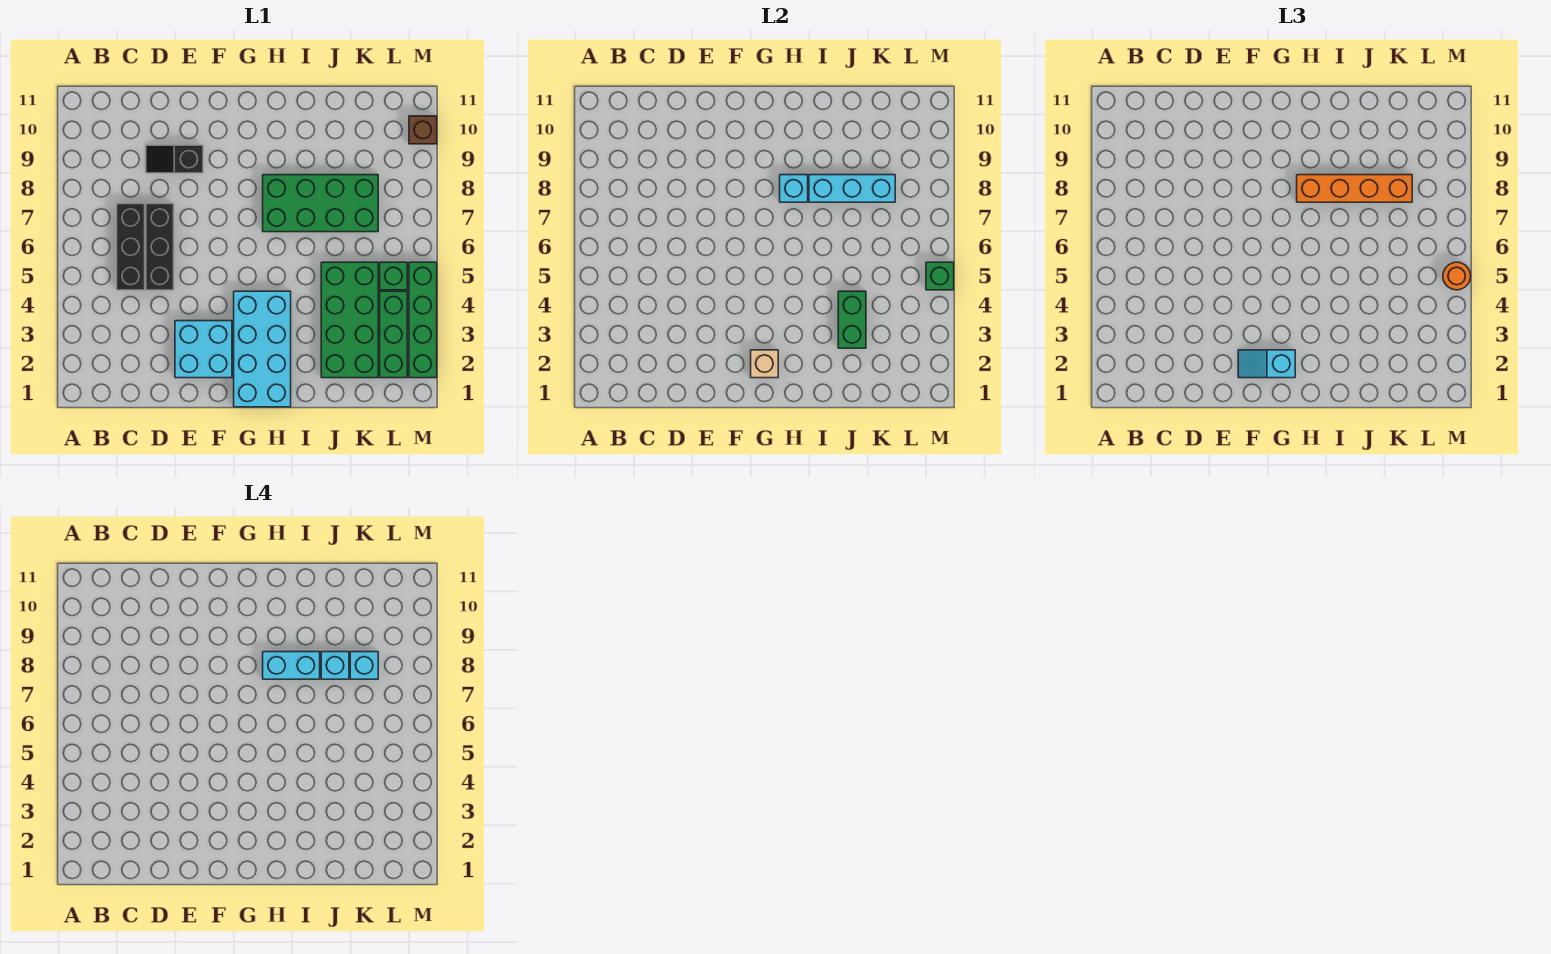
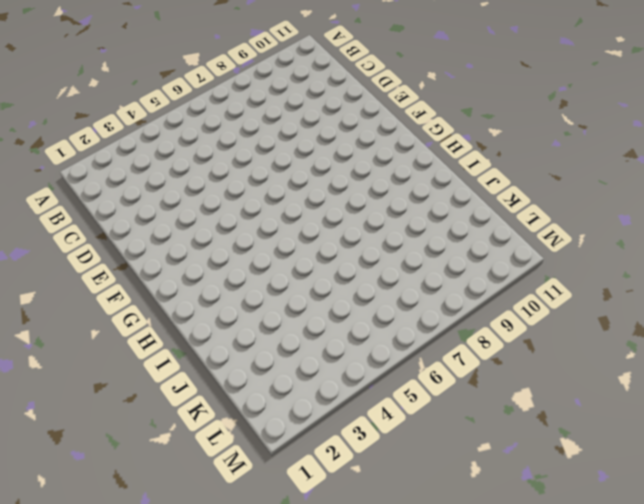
none -> black 1x3 brick [117,204,145,290]
none -> black 1x3 brick [146,204,174,290]
none -> black 1x2 slope [146,145,203,173]

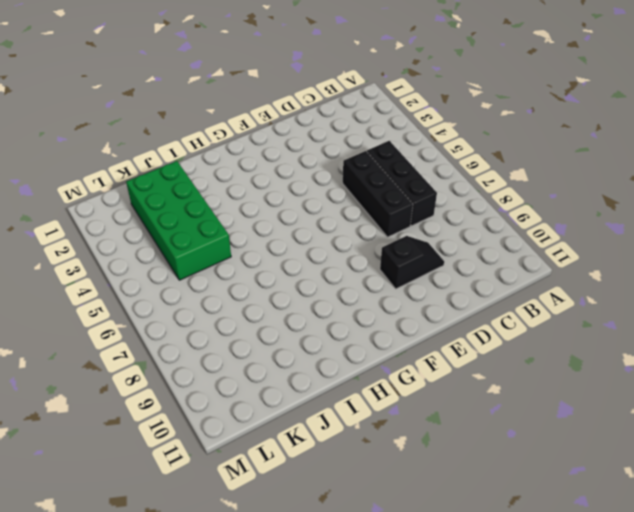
none -> cyan 2x2 brick [175,321,232,378]
none -> cyan 2x4 brick [234,291,291,407]
none -> green 2x4 brick [263,175,378,232]

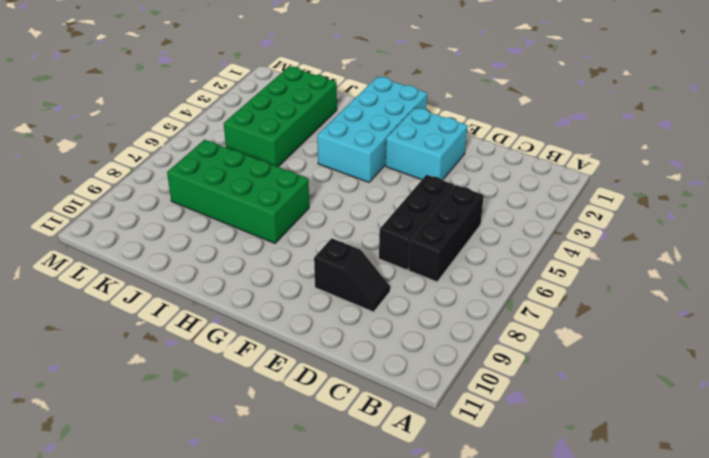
none -> green 1x3 brick [380,291,407,378]
none -> green 1x1 brick [380,262,407,290]
none -> green 1x4 brick [409,262,437,378]

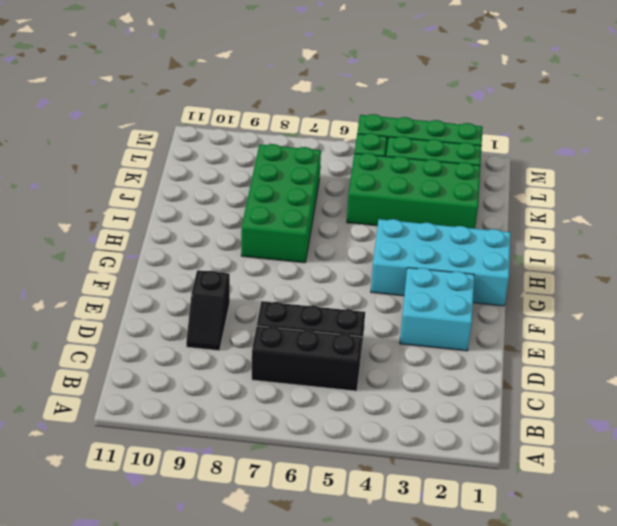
none -> brown 1x1 brick [409,116,437,144]
none -> tan 1x1 brick [751,350,778,378]
none -> cyan 1x1 brick [780,175,808,202]

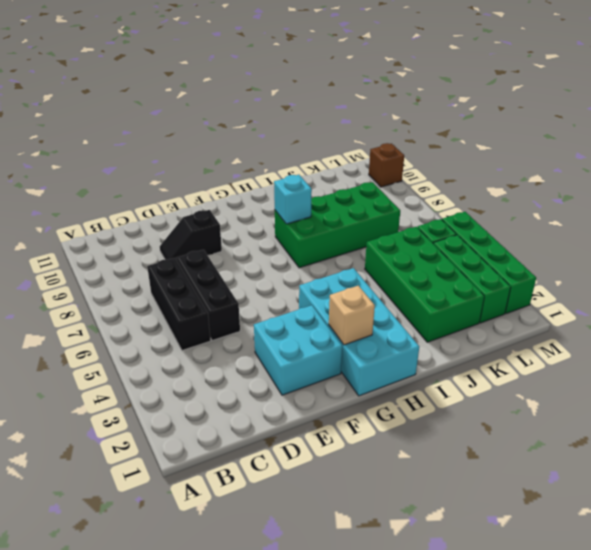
none -> cyan 1x3 brick [809,175,895,202]
none -> green 1x2 brick [838,291,866,348]
none -> green 1x1 brick [926,262,954,290]

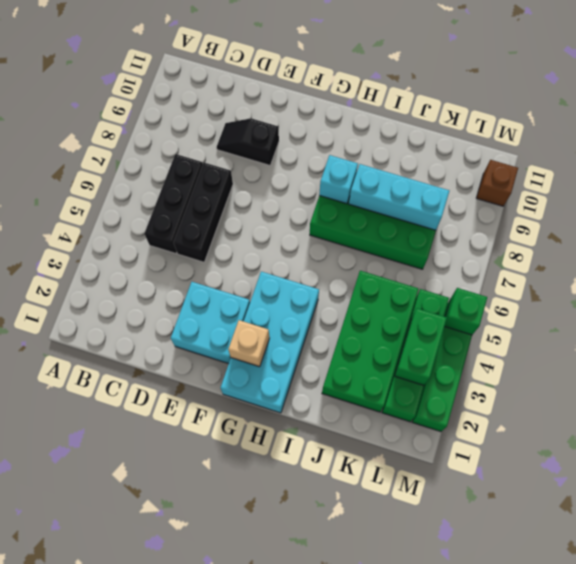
green 1x2 brick [395,309,447,385] -> green 1x2 brick moved to [838,291,866,348]
none -> cyan 1x2 slope [1238,350,1295,378]
none -> orange 1x4 brick [1297,175,1412,202]
none -> orange 1x1 round brick [1443,262,1471,290]

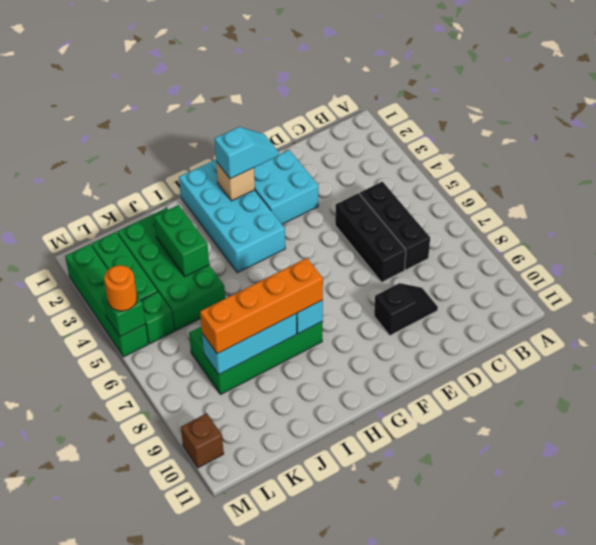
none -> cyan 1x2 brick [263,652,320,679]
none -> cyan 1x1 brick [321,652,349,679]
none -> cyan 1x1 brick [350,652,378,679]

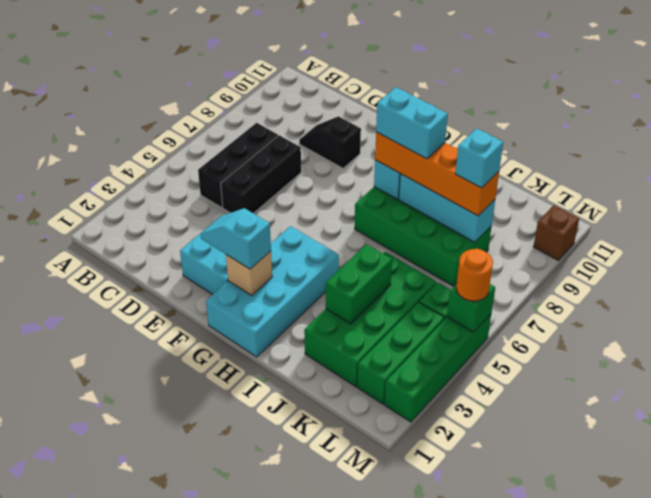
none -> cyan 1x1 brick [321,652,349,679]

